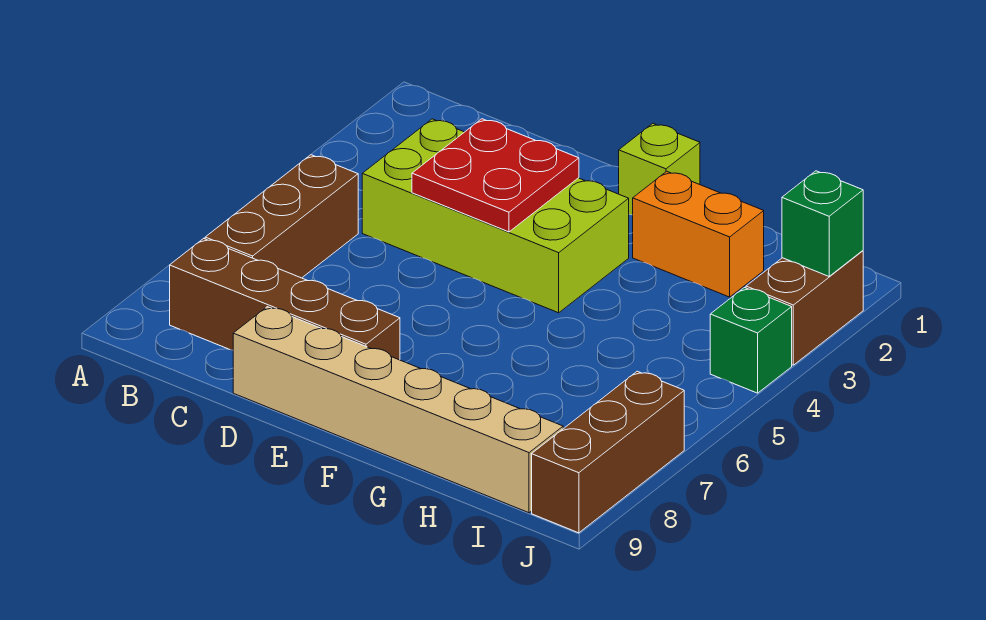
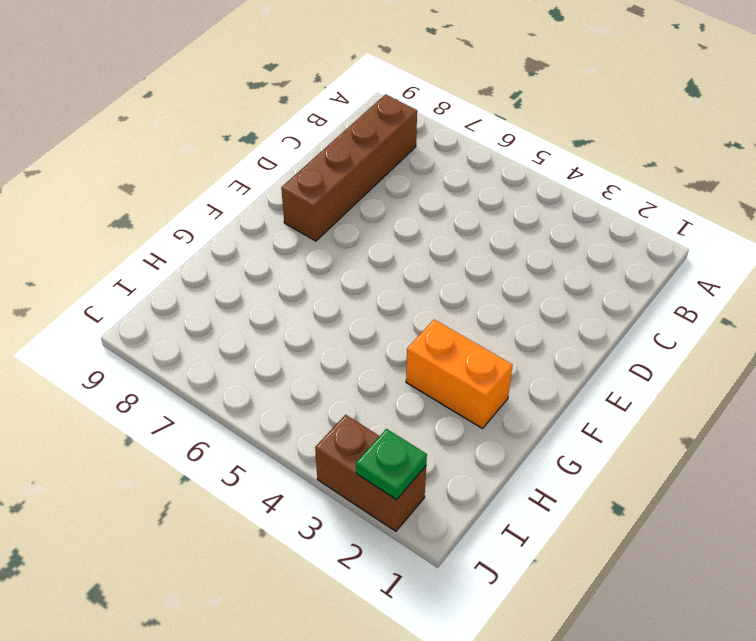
orange 1x2 brick [406,320,513,428] -> orange 1x2 brick turned to [633,171,764,297]
green 1x1 plate [356,429,427,500] -> green 1x1 brick [782,171,863,276]
none -> brown 1x3 brick [205,155,358,278]
none -> lime 2x4 brick [362,119,629,313]

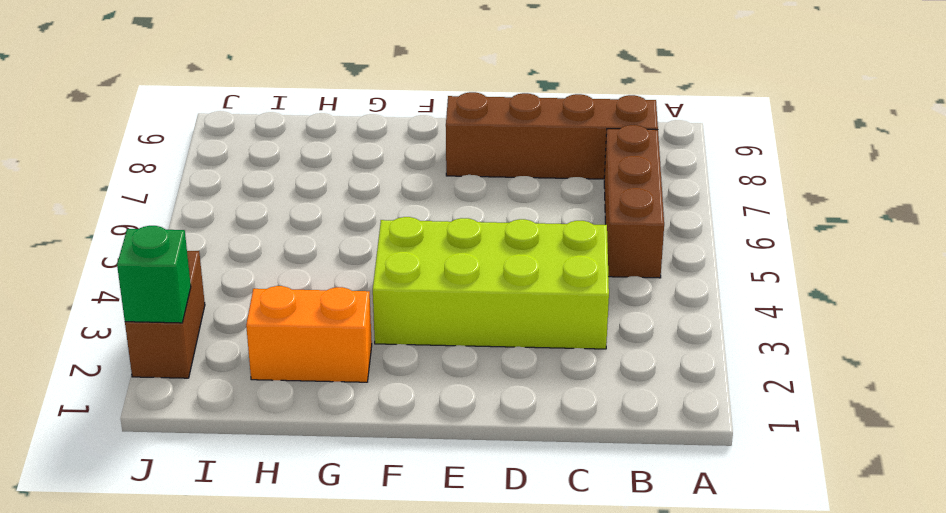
none -> tan 1x6 brick [233,307,563,513]
none -> lime 1x1 brick [619,123,700,215]

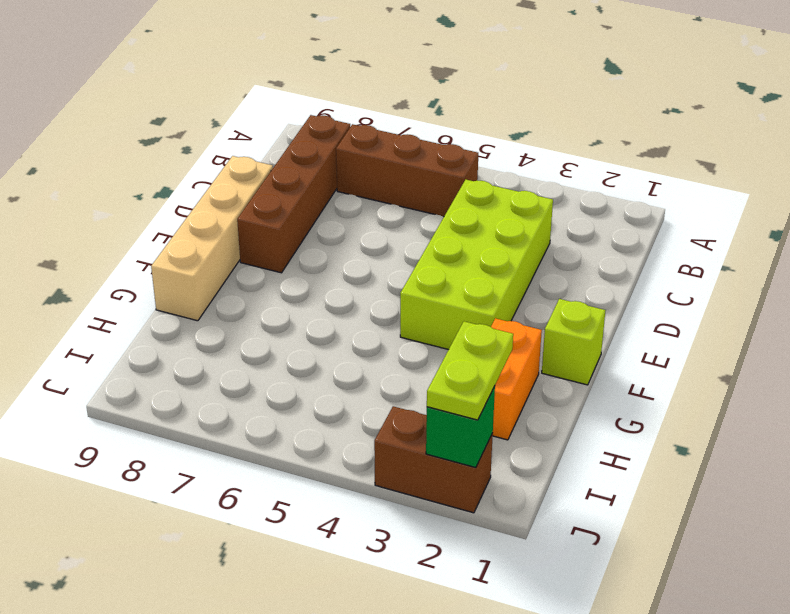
tan 1x4 brick [151,156,273,321] -> tan 1x6 brick [233,307,563,513]
lime 1x2 plate [427,321,513,420] -> none
none -> green 1x1 brick [710,288,792,393]
none -> brown 1x3 brick [532,371,684,533]

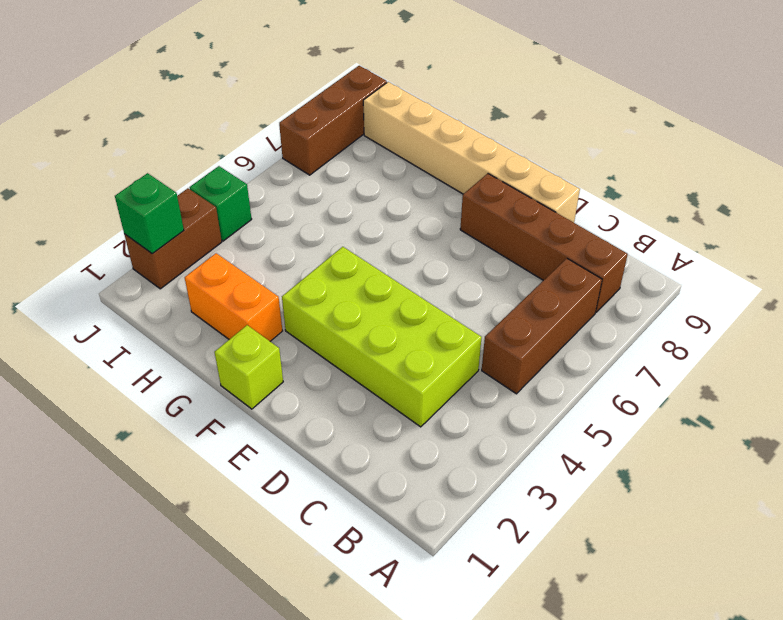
none -> red 2x2 plate [412,119,579,232]

